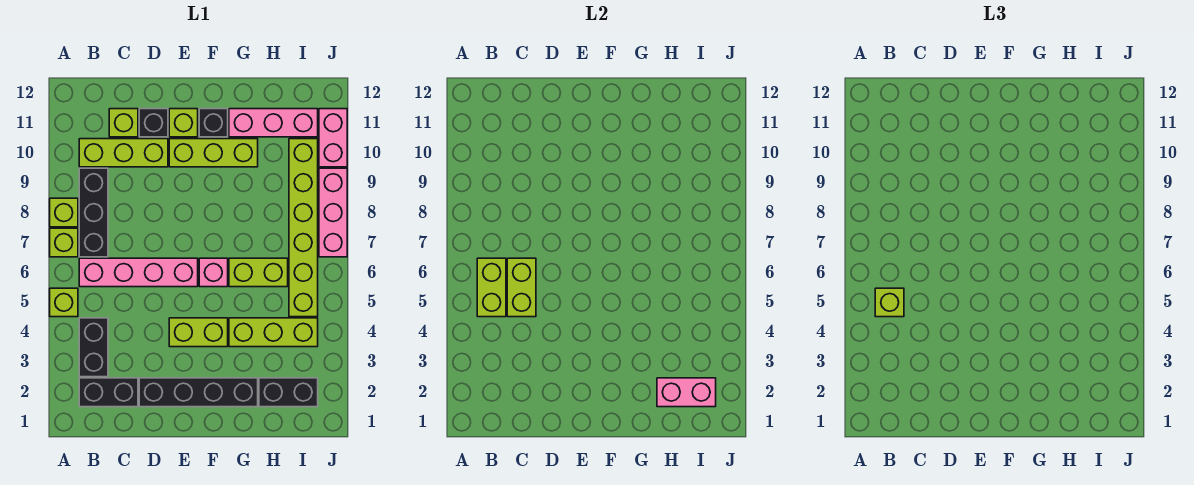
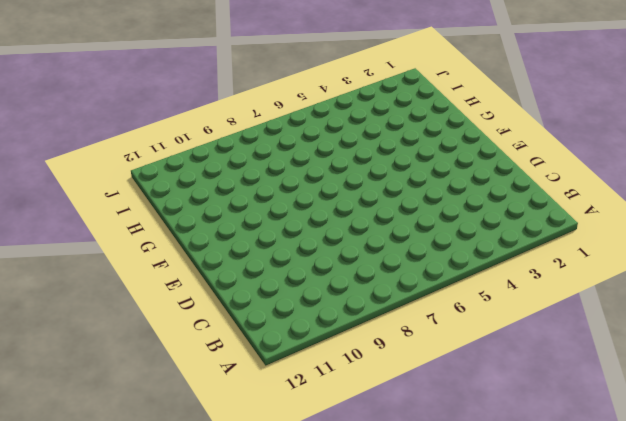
none -> lime 1x1 brick [50,288,78,317]
none -> lime 1x1 brick [50,228,78,257]
none -> lime 1x1 brick [50,198,78,227]

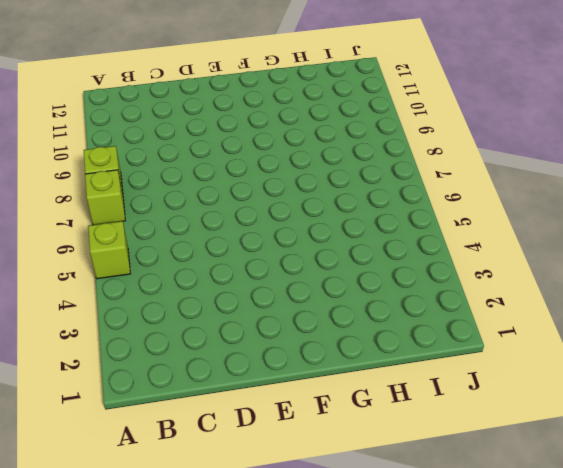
none -> black 1x2 brick [79,378,138,407]
none -> black 1x2 brick [79,318,108,377]
none -> pink 1x4 brick [79,258,198,287]

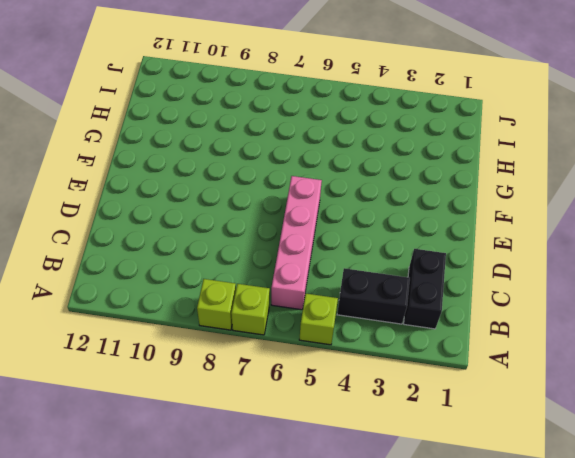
none -> black 1x3 brick [79,168,108,257]
none -> lime 1x3 brick [79,139,168,167]
none -> lime 1x1 brick [109,109,138,137]

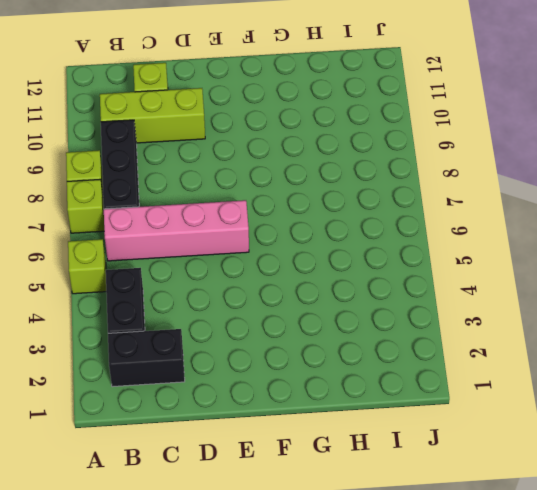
none -> black 1x4 brick [139,378,258,407]
none -> black 1x1 brick [139,109,168,137]
none -> lime 1x2 brick [169,318,228,347]

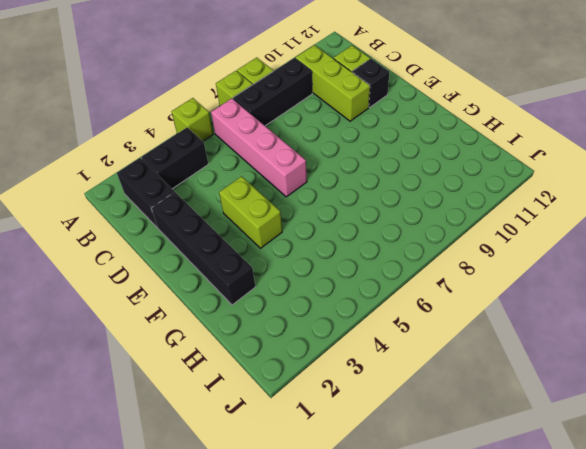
none -> lime 1x3 brick [169,139,258,167]
none -> lime 1x1 brick [169,109,198,137]
none -> pink 1x1 brick [199,258,228,287]

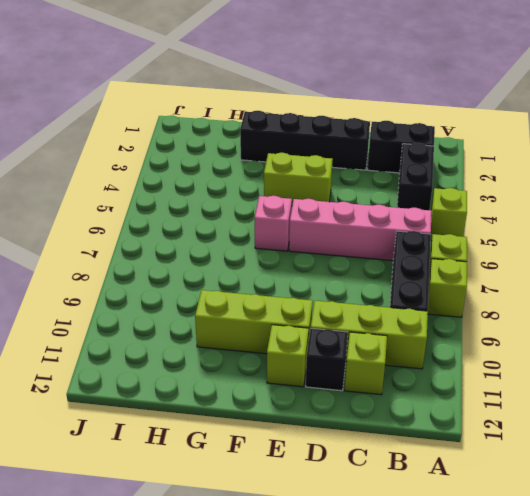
none -> black 1x1 brick [199,109,228,137]
none -> lime 1x3 brick [229,318,318,347]
none -> lime 1x2 brick [229,258,288,287]

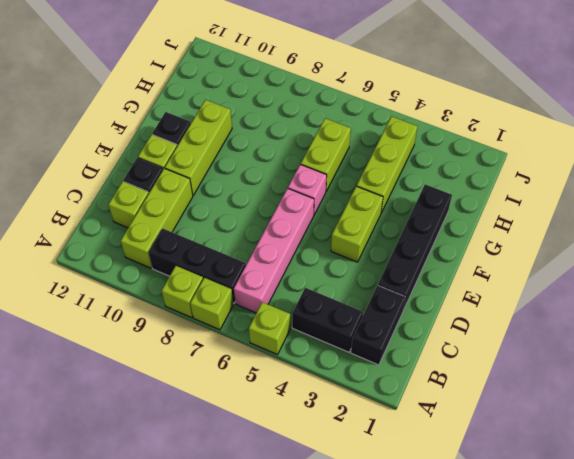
none -> pink 1x3 brick [229,109,318,137]
none -> black 1x2 brick [259,378,318,407]
none -> lime 1x6 brick [289,139,318,317]

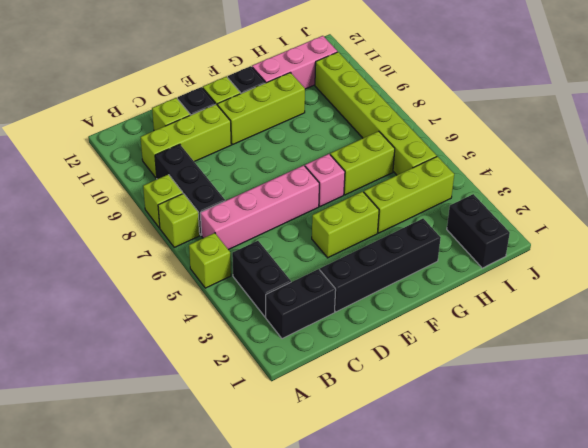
black 1x2 brick [447,194,510,268] -> black 1x2 brick turned to [259,378,318,407]
none -> pink 1x3 brick [319,168,347,257]
none -> pink 1x2 brick [319,109,347,167]
none -> lime 1x2 brick [477,258,506,317]

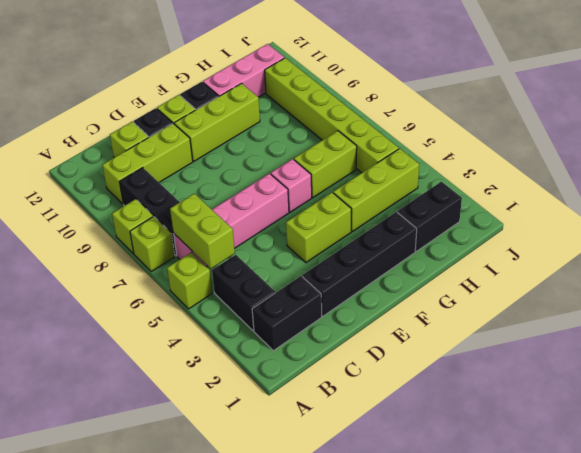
none -> pink 1x3 brick [319,168,347,257]
none -> pink 1x2 brick [319,109,347,167]
none -> lime 1x2 brick [507,258,536,317]

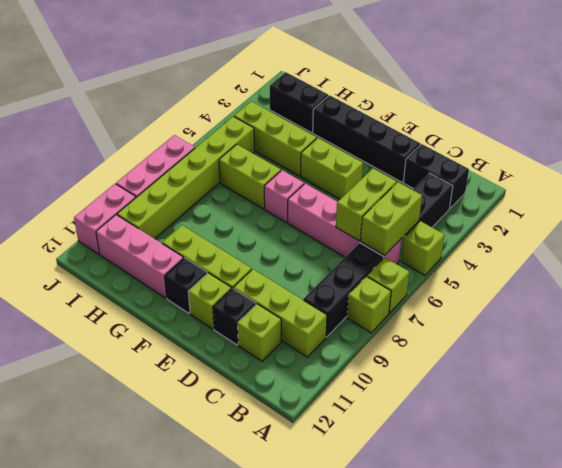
none -> pink 1x2 brick [657,378,716,407]
none -> lime 1x1 brick [875,288,904,317]

